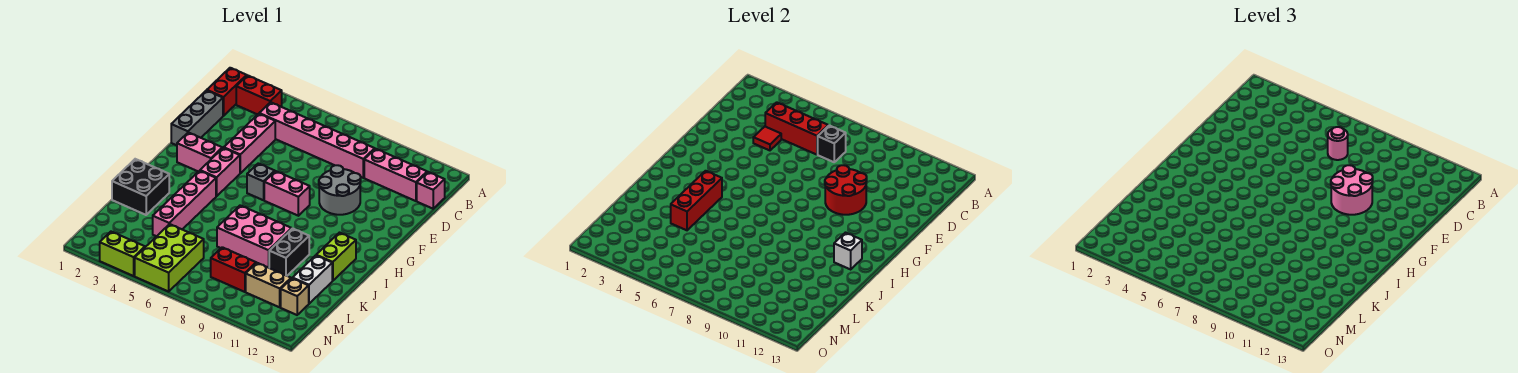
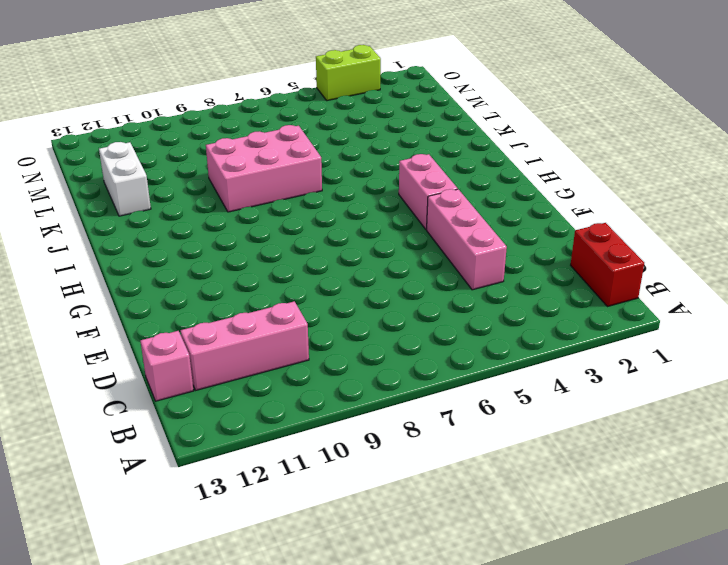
none -> red 1x2 brick [236,75,282,115]
none -> pink 1x6 brick [259,102,375,178]
none -> grey 1x3 brick [171,90,223,145]
none -> grey 2x2 round brick [319,165,361,215]

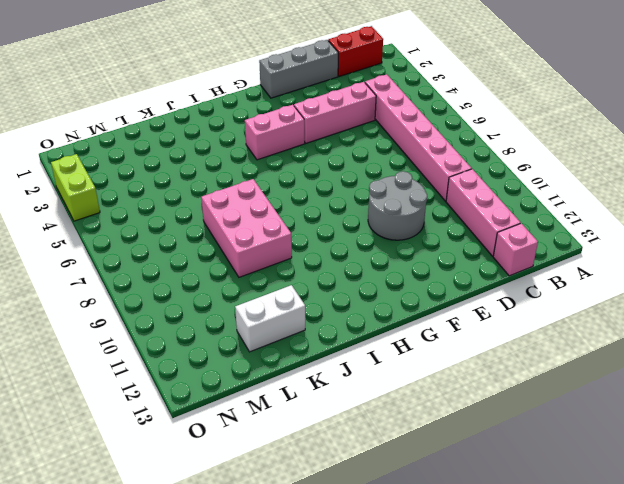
none -> red 1x2 brick [236,75,282,115]
none -> pink 1x2 brick [177,132,222,172]
none -> grey 1x1 brick [247,163,275,200]
none -> pink 1x2 brick [264,171,310,216]

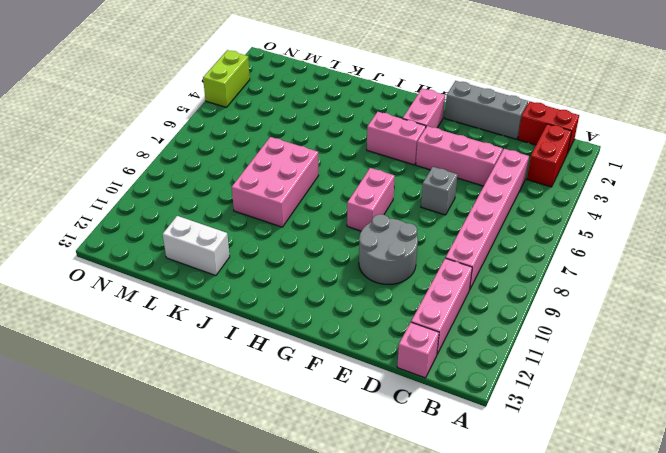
grey 1x1 brick [421,167,458,215] -> grey 1x1 brick moved to [247,163,275,200]
none -> pink 1x4 brick [153,171,216,236]
none -> lime 1x2 brick [316,233,356,281]
none -> black 2x2 brick [112,159,169,215]
none -> black 1x2 brick [269,229,309,276]

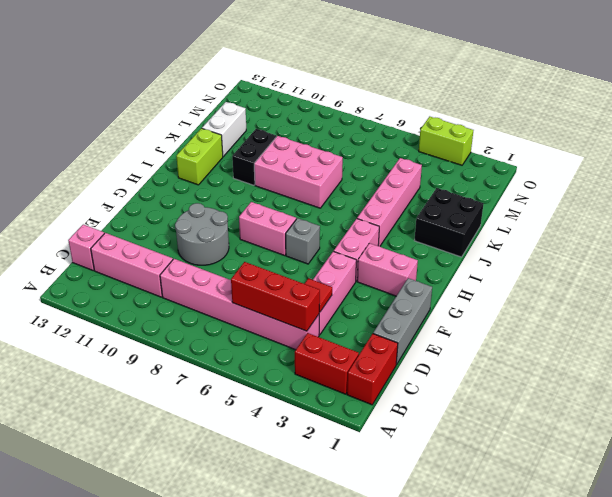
none -> lime 2x3 brick [135,224,204,291]
none -> red 1x2 brick [211,247,256,292]
none -> tan 1x2 brick [246,263,291,307]
none -> tan 1x1 brick [281,278,309,315]

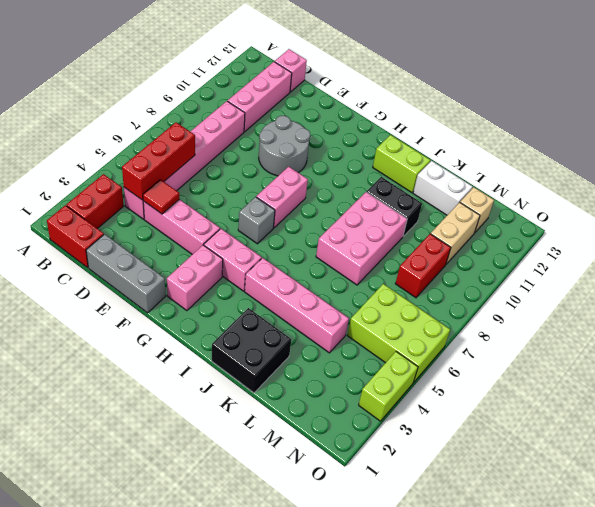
none -> black 1x1 brick [818,126,846,162]
none -> red 2x2 round brick [825,165,867,215]
none -> red 1x3 brick [671,171,722,230]
none -> white 1x1 brick [834,233,862,269]

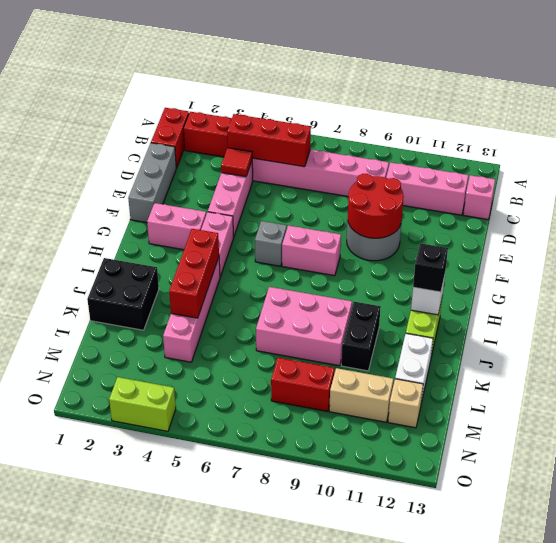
black 1x1 brick [413,243,448,292] -> black 1x1 brick moved to [818,126,846,162]
none -> lime 2x3 brick [135,224,204,291]
none -> pink 1x1 round brick [1328,127,1348,160]
none -> pink 2x2 round brick [1331,165,1373,215]

